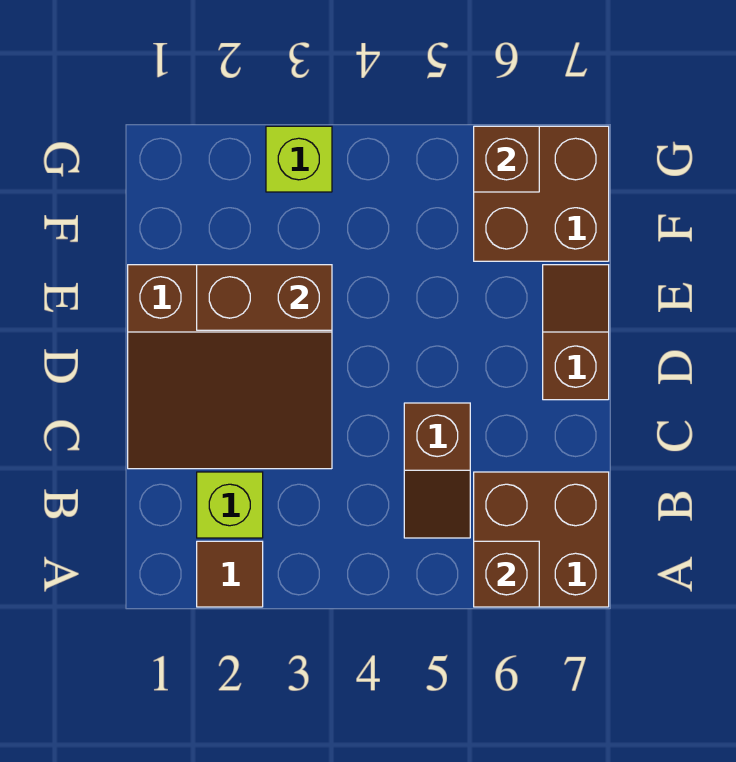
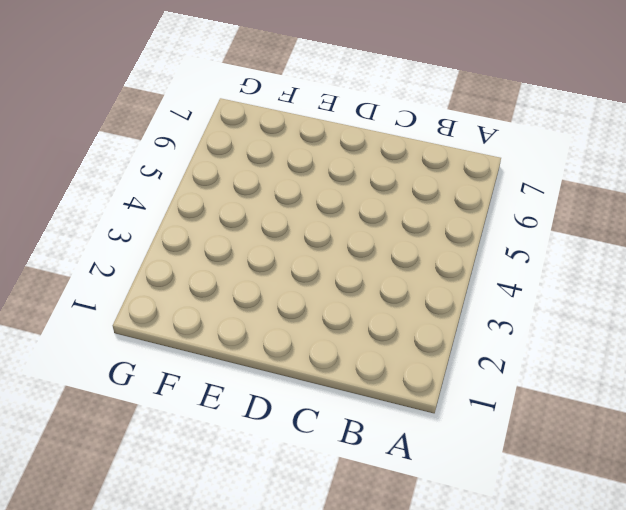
none -> brown 1x1 tile [197,541,263,607]
none -> brown 2x2 brick [474,472,609,607]

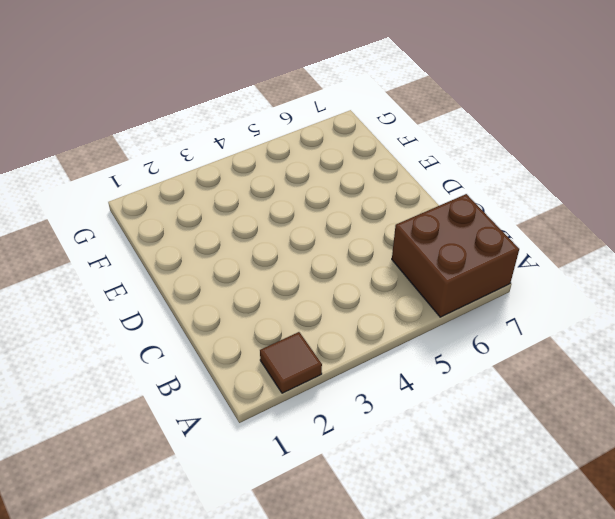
none -> lime 1x1 brick [197,472,263,538]
none -> brown 1x2 slope [404,403,470,538]

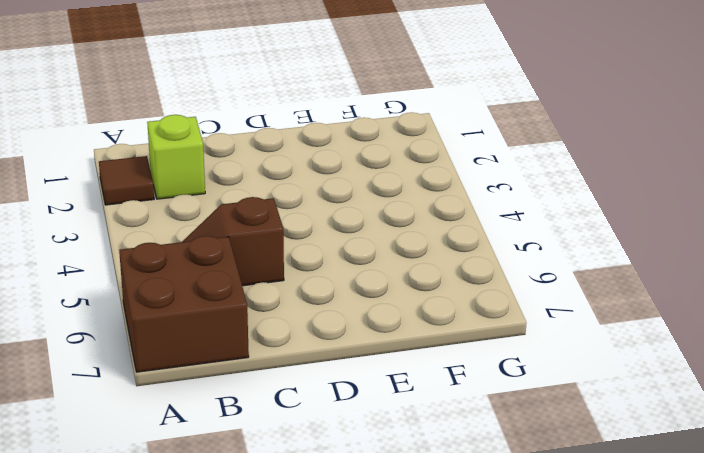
none -> brown 3x3 slope [128,265,332,469]
none -> brown 1x2 slope [543,265,609,400]

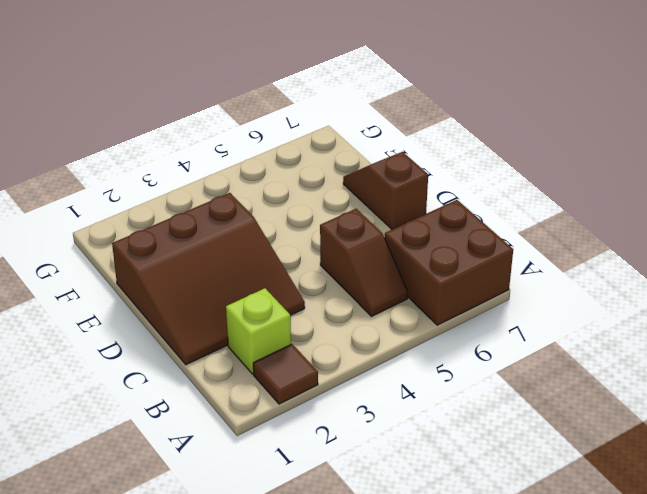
none -> brown 2x2 brick [474,126,609,261]
none -> lime 1x1 brick [266,126,332,192]

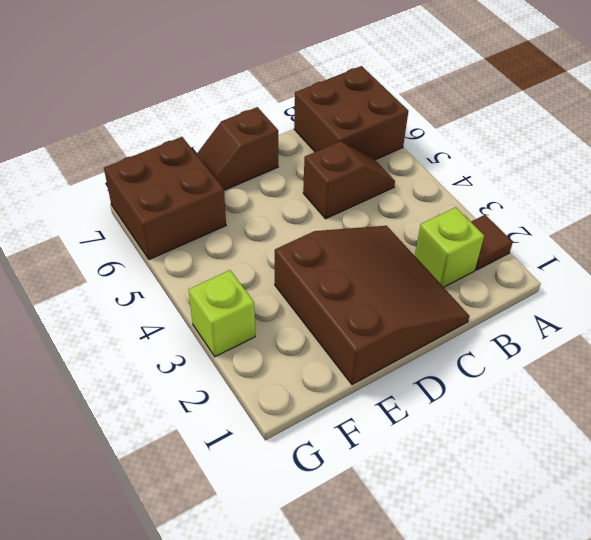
none -> brown 1x1 brick [474,541,539,607]
none -> brown 1x2 brick [197,265,332,330]

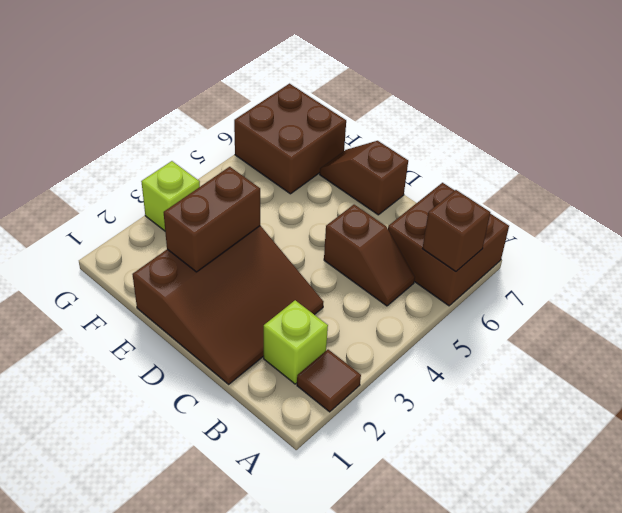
none -> brown 1x1 brick [474,126,539,192]

